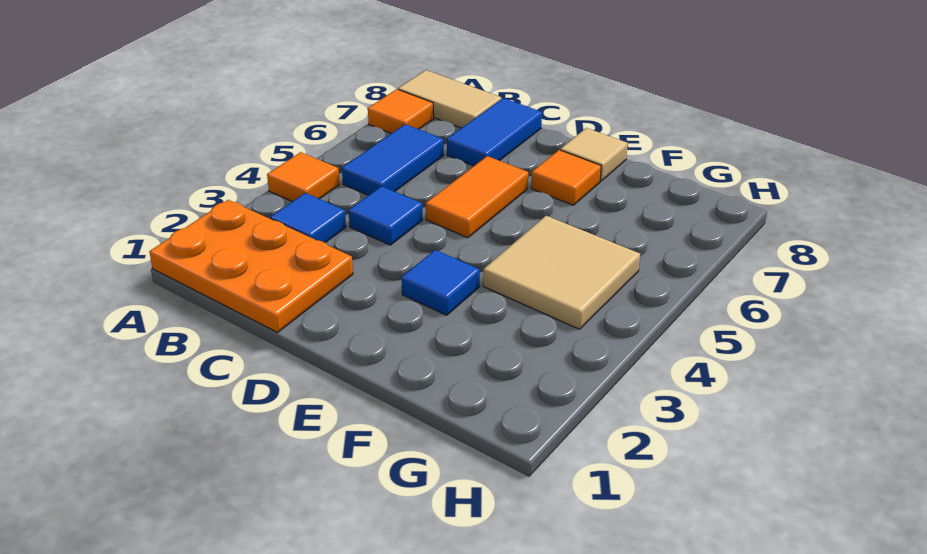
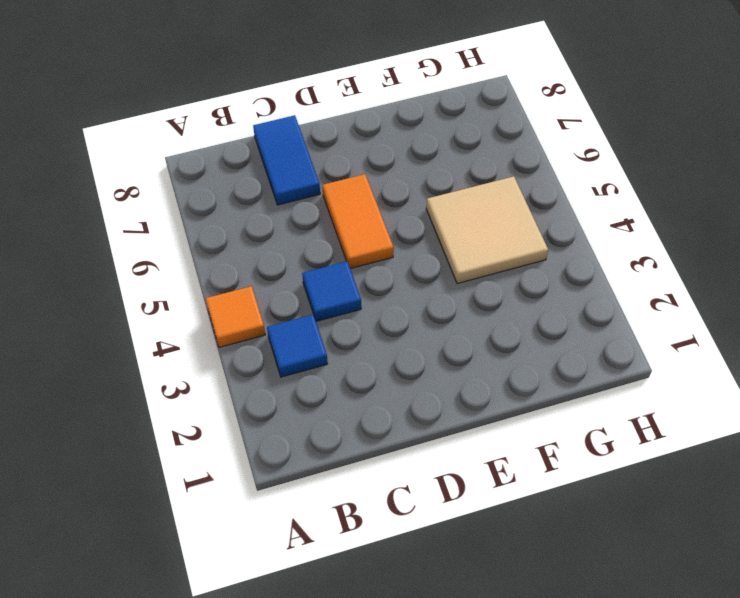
none -> orange 2x3 plate [149,200,353,333]
none -> orange 1x1 tile [368,89,434,133]
none -> tan 1x2 tile [398,70,501,128]

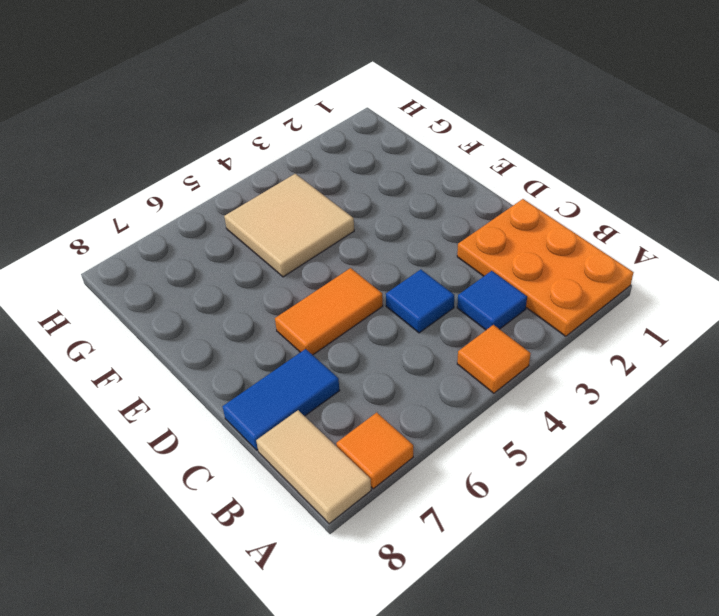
none -> blue 1x2 tile [342,124,444,195]
none -> blue 1x1 tile [401,250,480,315]
none -> orange 1x1 tile [531,150,601,205]

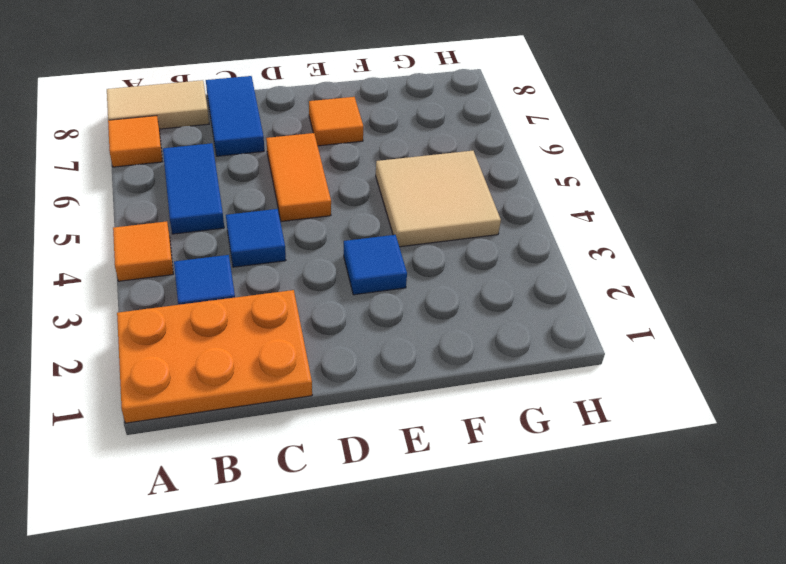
none -> tan 1x1 tile [560,128,628,181]

